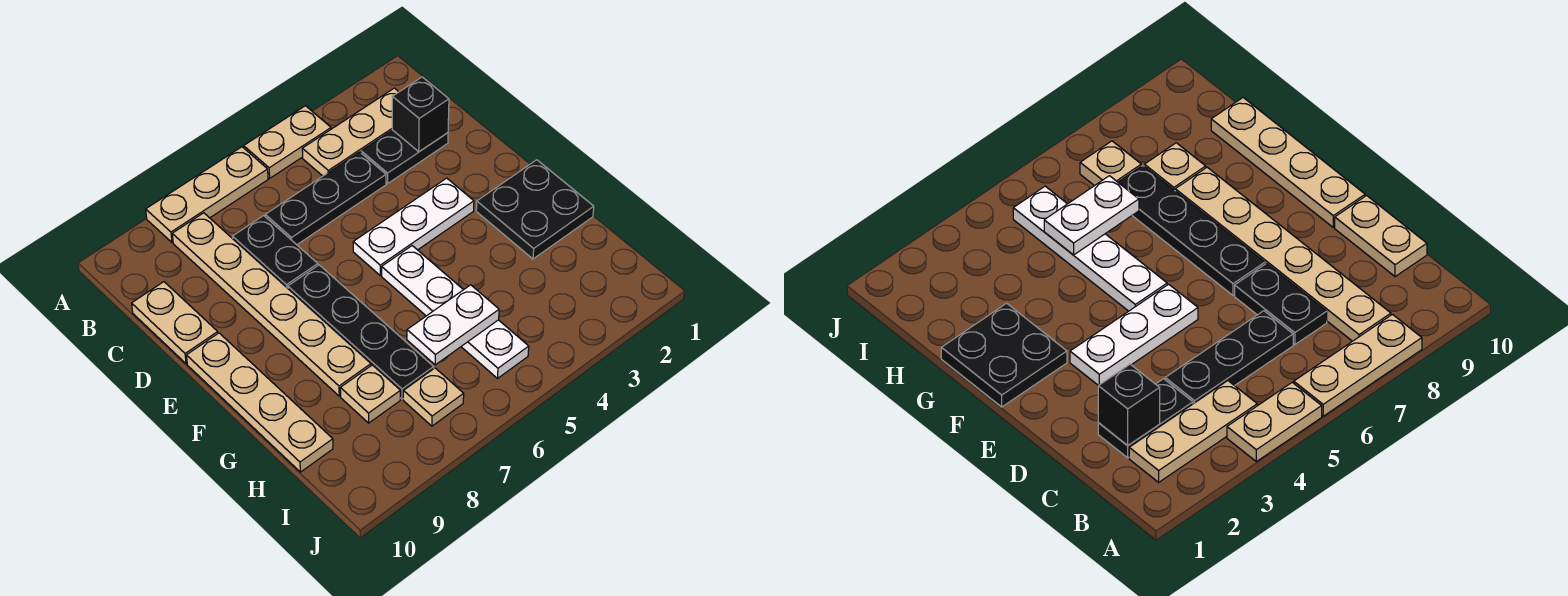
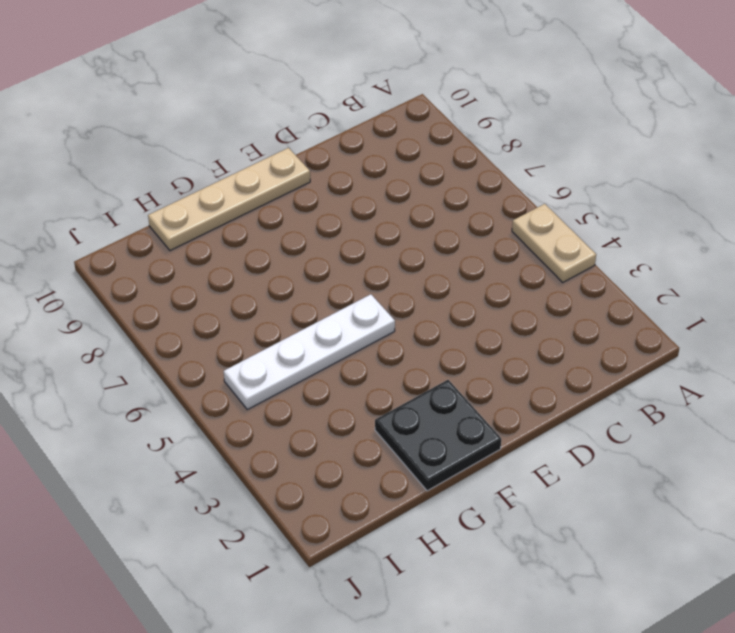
none -> tan 1x3 plate [146,147,268,242]
none -> tan 1x3 plate [302,88,399,176]
none -> tan 1x6 plate [172,213,371,396]

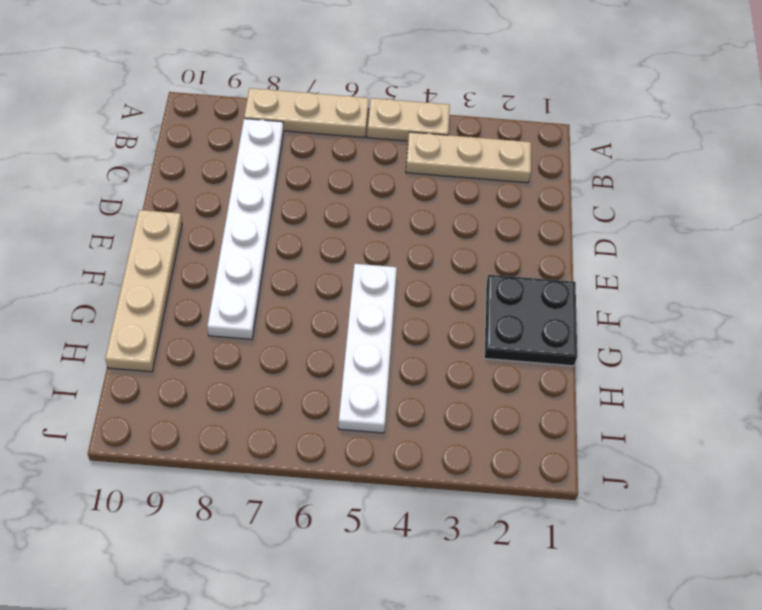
white 1x6 plate [207,119,284,339] -> tan 1x6 plate [172,213,371,396]
none -> black 1x2 plate [361,130,448,184]
none -> black 1x3 plate [265,152,386,245]
none -> black 1x2 plate [232,216,318,288]

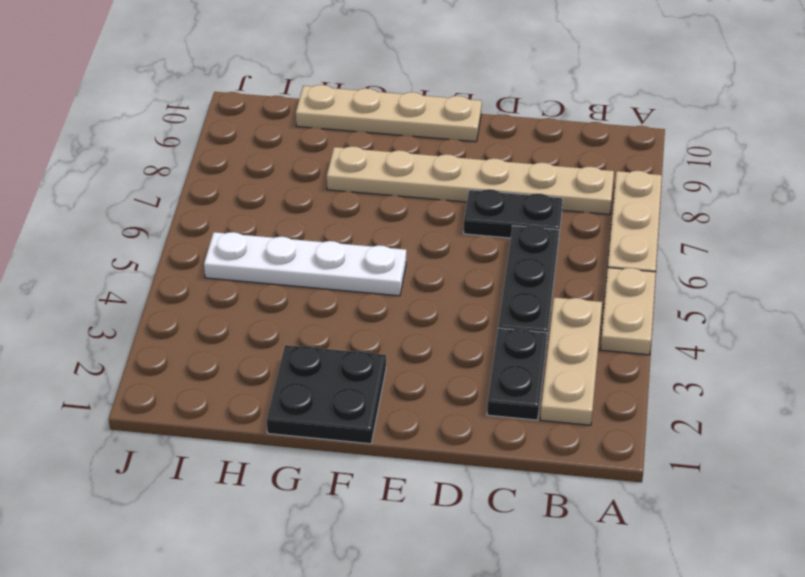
none -> tan 1x2 plate [132,282,218,364]
none -> white 1x3 plate [353,178,474,275]
none -> black 1x4 plate [288,265,434,399]

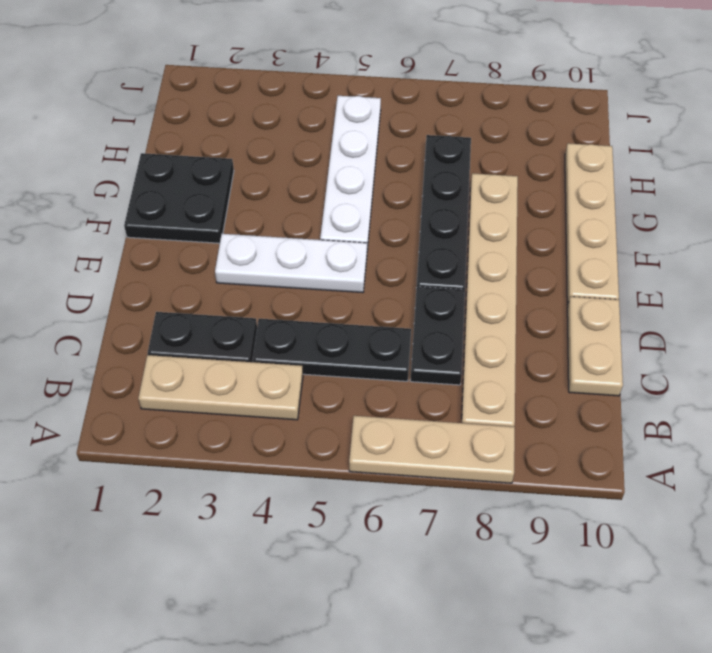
none -> tan 1x2 plate [244,106,331,178]
none -> tan 1x1 plate [340,365,400,423]
none -> tan 1x1 plate [403,368,464,426]

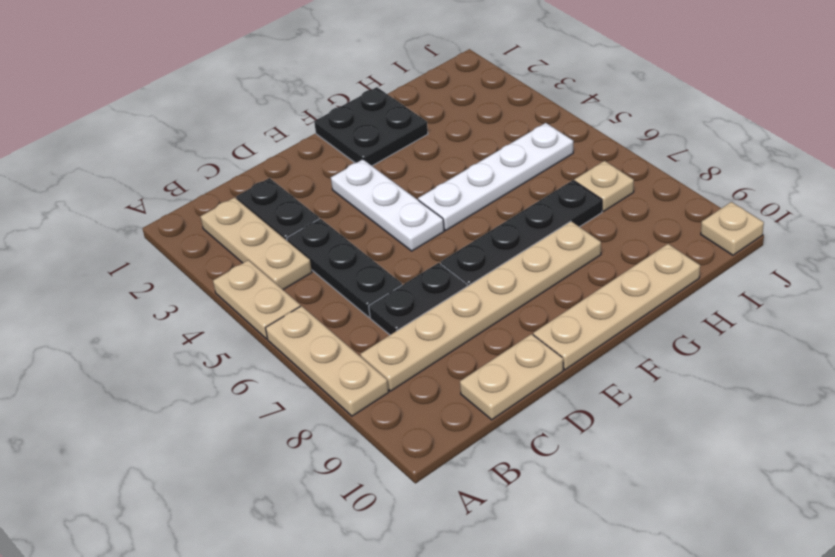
tan 1x1 plate [701,202,764,255] -> tan 1x1 plate moved to [340,365,400,423]
none -> black 1x1 brick [392,77,449,152]
none -> white 1x2 plate [407,285,499,365]

